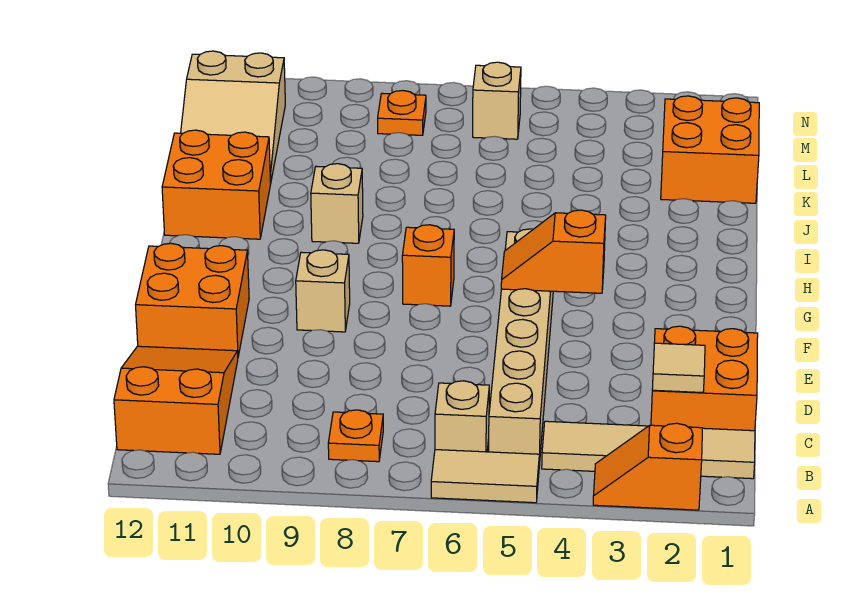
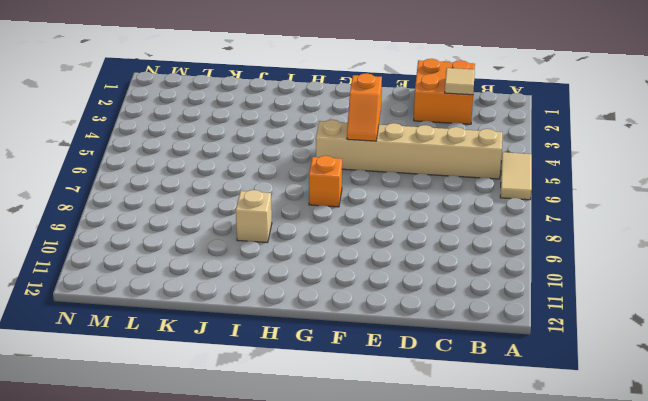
none -> orange 1x2 slope [593,423,702,510]
none -> tan 1x4 tile [542,421,755,479]
none -> tan 1x1 brick [435,381,489,452]

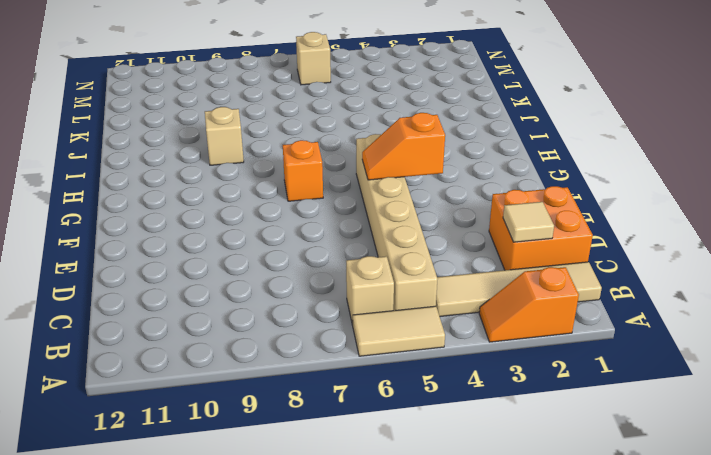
none -> orange 1x1 plate [328,410,383,462]
none -> orange 2x3 slope [114,346,238,454]
none -> orange 2x2 brick [136,243,249,356]

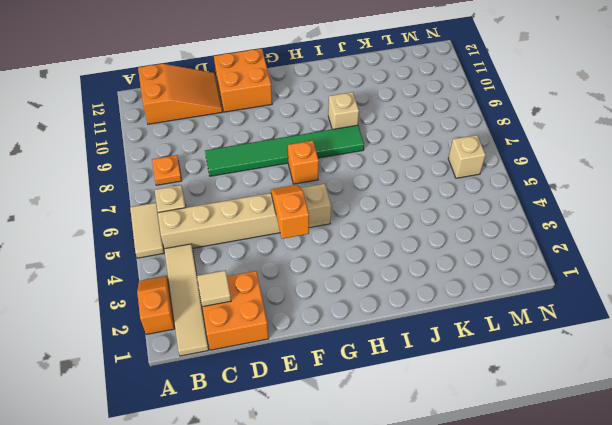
green 1x6 tile [205,125,364,176] -> none
none -> tan 1x1 brick [296,250,350,332]
none -> orange 2x2 brick [162,130,271,239]
none -> orange 2x2 brick [661,96,759,203]

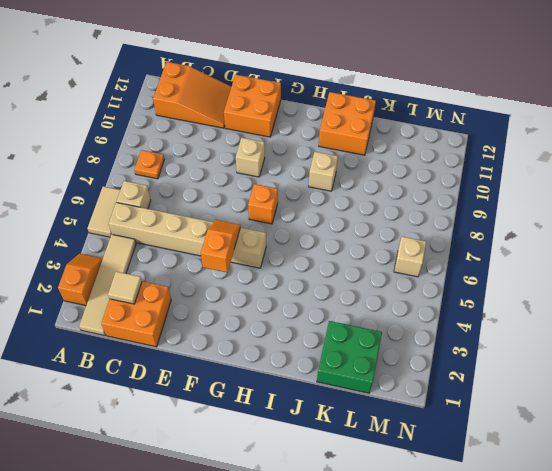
green 2x2 brick [317,321,382,393] -> orange 2x2 brick [661,96,759,203]
none -> tan 2x3 slope [181,51,285,183]
none -> orange 1x1 plate [378,91,426,135]

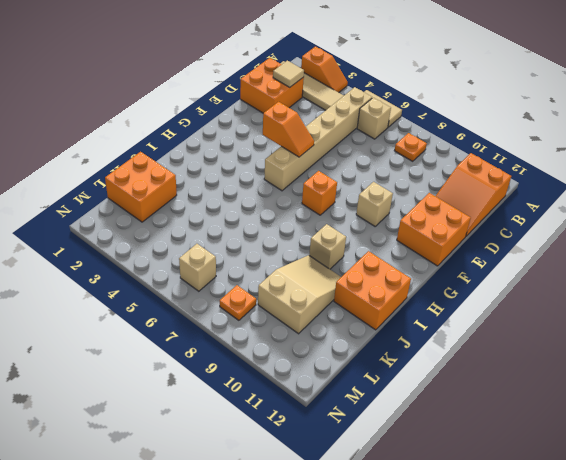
tan 2x3 slope [258,255,341,334] -> tan 2x3 slope moved to [181,51,285,183]

